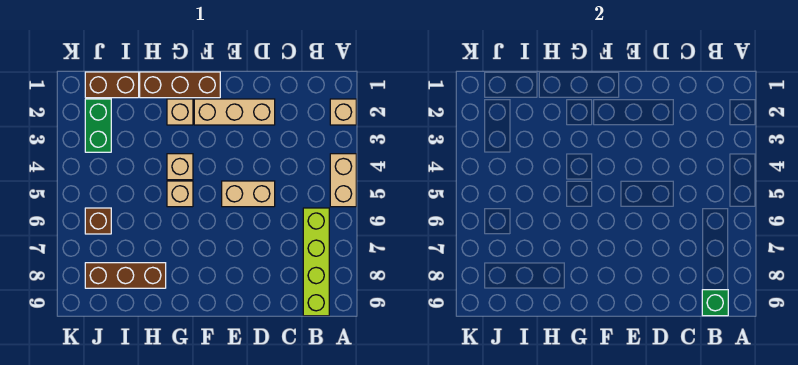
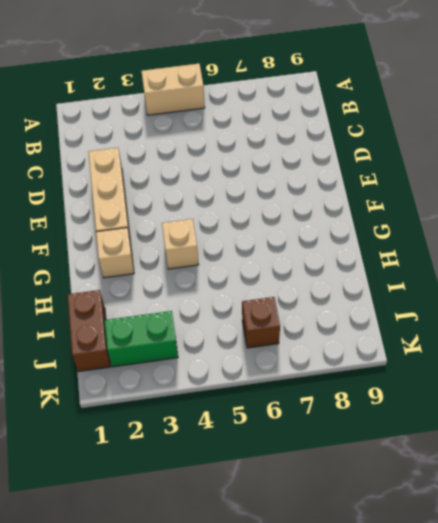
none -> tan 1x1 brick [330,99,356,125]
none -> lime 1x4 brick [303,208,329,316]
none -> tan 1x2 brick [222,181,275,207]

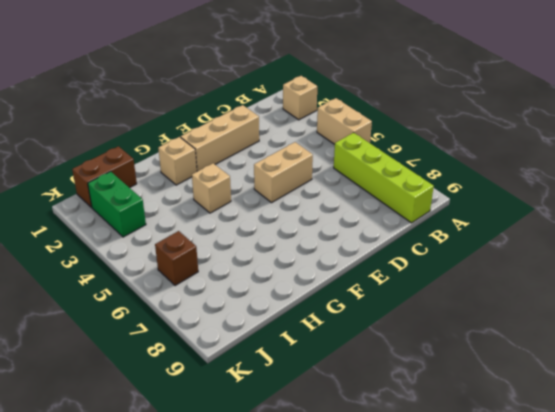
none -> brown 1x3 brick [140,72,220,98]
none -> tan 1x1 brick [167,181,193,207]
none -> brown 1x3 brick [85,263,166,288]

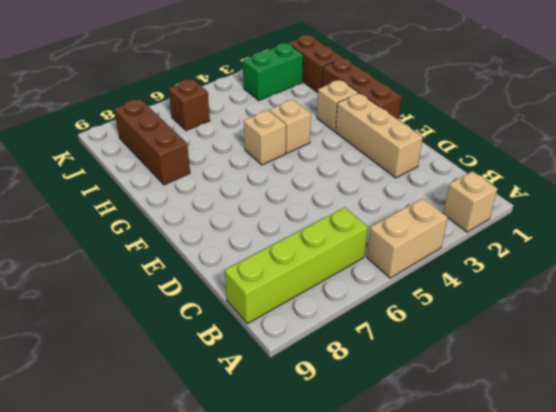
none -> tan 1x2 brick [222,181,275,207]
none -> green 1x1 brick [702,290,728,316]

